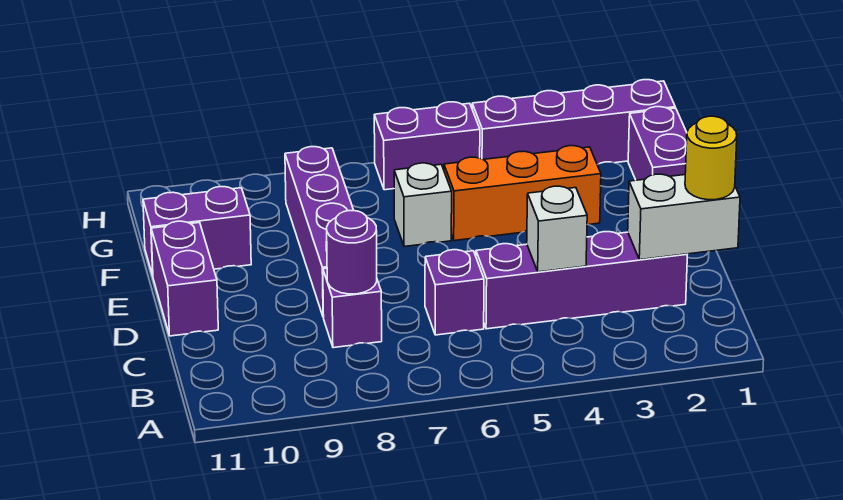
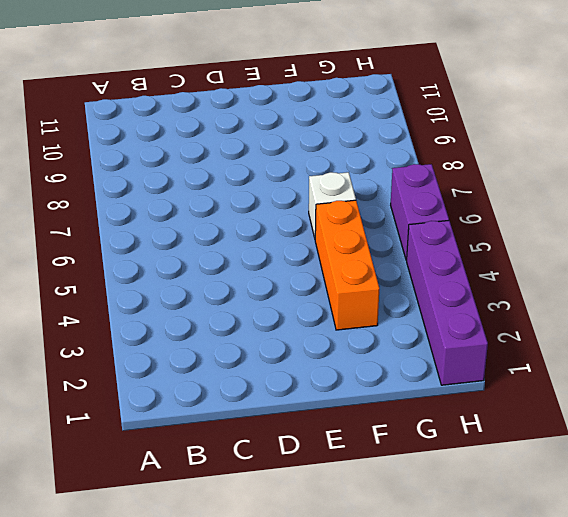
none -> purple 1x4 brick [476,232,687,329]
none -> purple 1x1 brick [425,250,484,335]
none -> purple 1x1 brick [323,268,382,348]

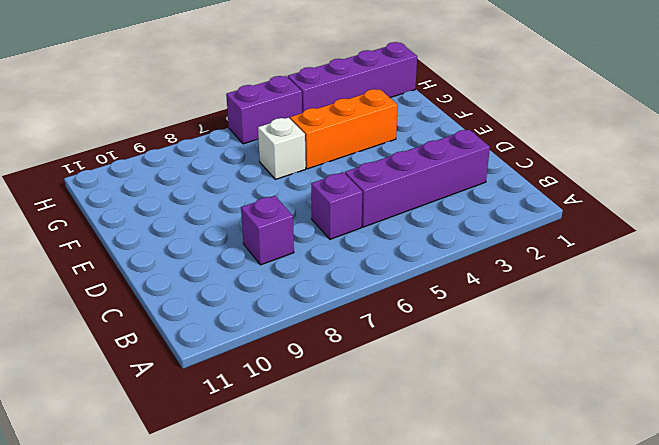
none -> purple 1x4 brick [285,147,354,317]
none -> purple 1x2 brick [151,221,218,336]
none -> purple 1x2 brick [628,107,687,180]

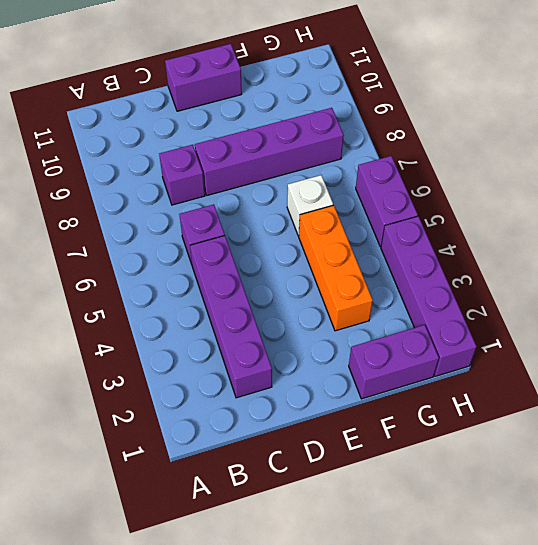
none -> purple 1x2 brick [143,187,251,276]
none -> white 1x2 brick [628,174,740,260]
none -> white 1x1 brick [527,186,587,272]

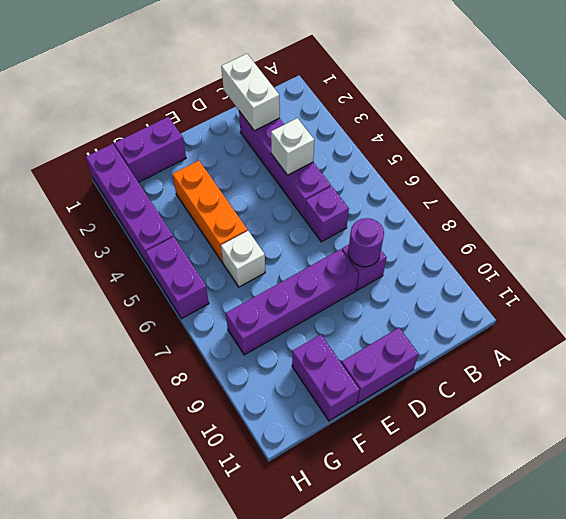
none -> yellow 1x1 round brick [685,116,737,200]

